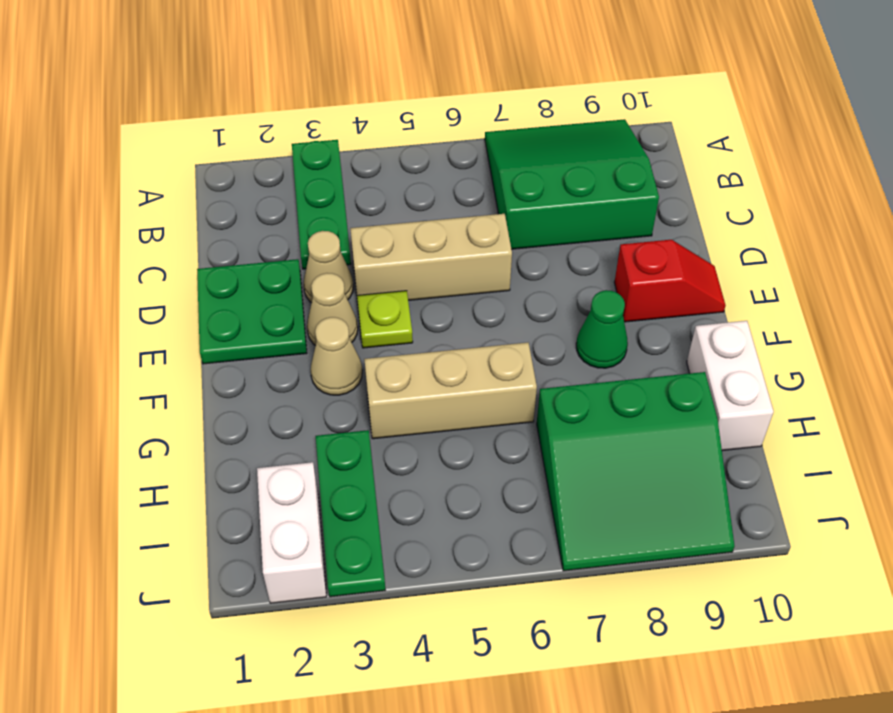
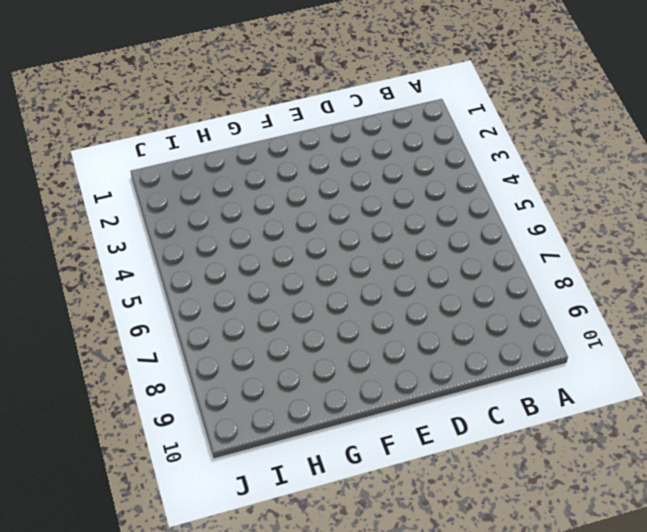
none -> green 1x3 plate [292,140,351,269]
none -> green 3x3 slope [485,119,659,249]
none -> green 2x2 plate [197,259,307,364]

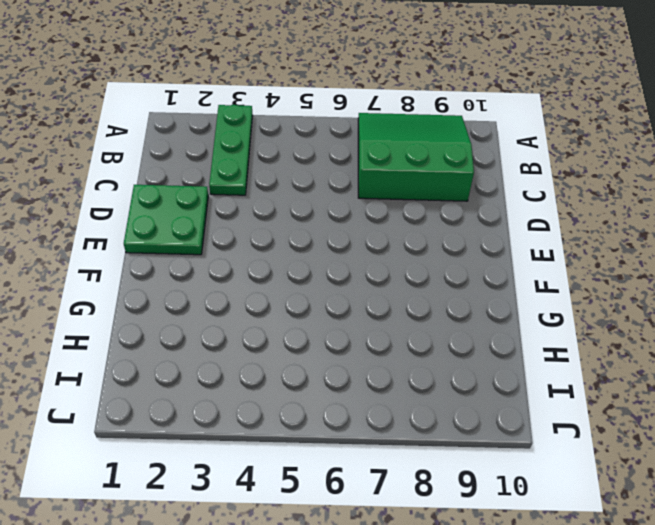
none -> tan 1x1 cone [303,231,353,303]
none -> tan 1x3 brick [350,214,512,302]
none -> tan 1x1 cone [307,273,358,346]

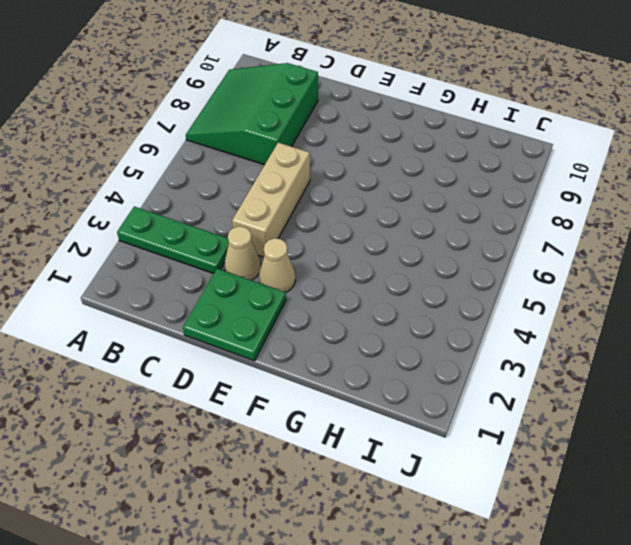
none -> lime 1x1 plate [357,291,413,348]
none -> red 1x2 slope [614,240,726,322]
none -> tan 1x1 cone [311,317,362,395]

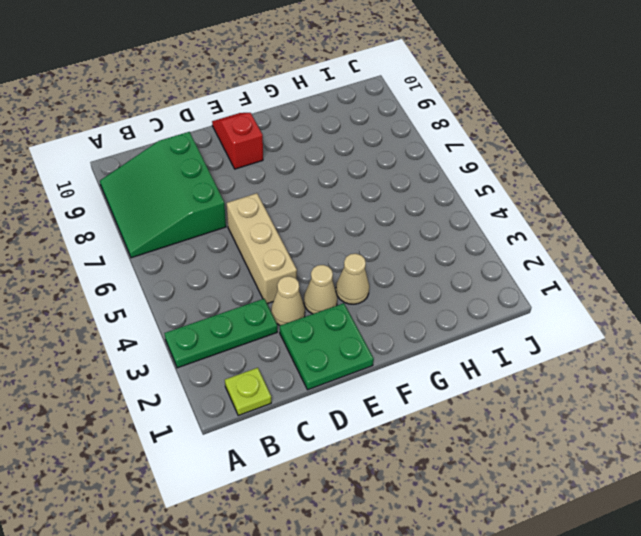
lime 1x1 plate [225,368,271,416] -> lime 1x1 plate moved to [357,291,413,348]
none -> green 1x1 cone [576,290,628,368]
none -> tan 1x3 brick [364,343,537,439]
none -> white 1x2 brick [687,321,774,451]

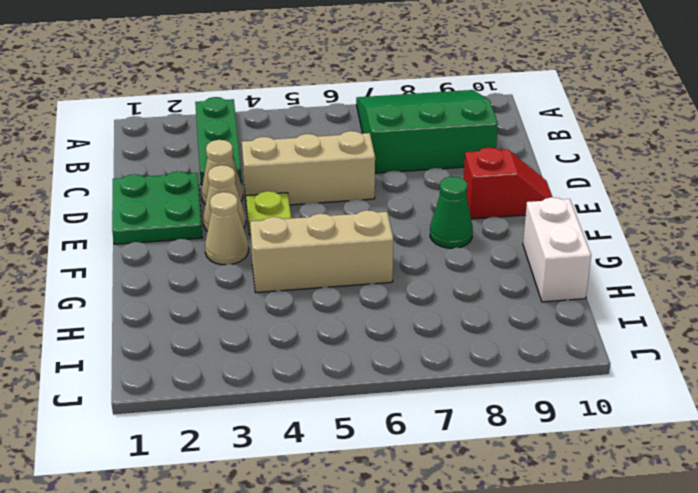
none -> green 1x3 plate [316,430,385,597]
none -> green 3x3 slope [537,372,734,571]
none -> white 1x2 brick [257,462,327,603]

